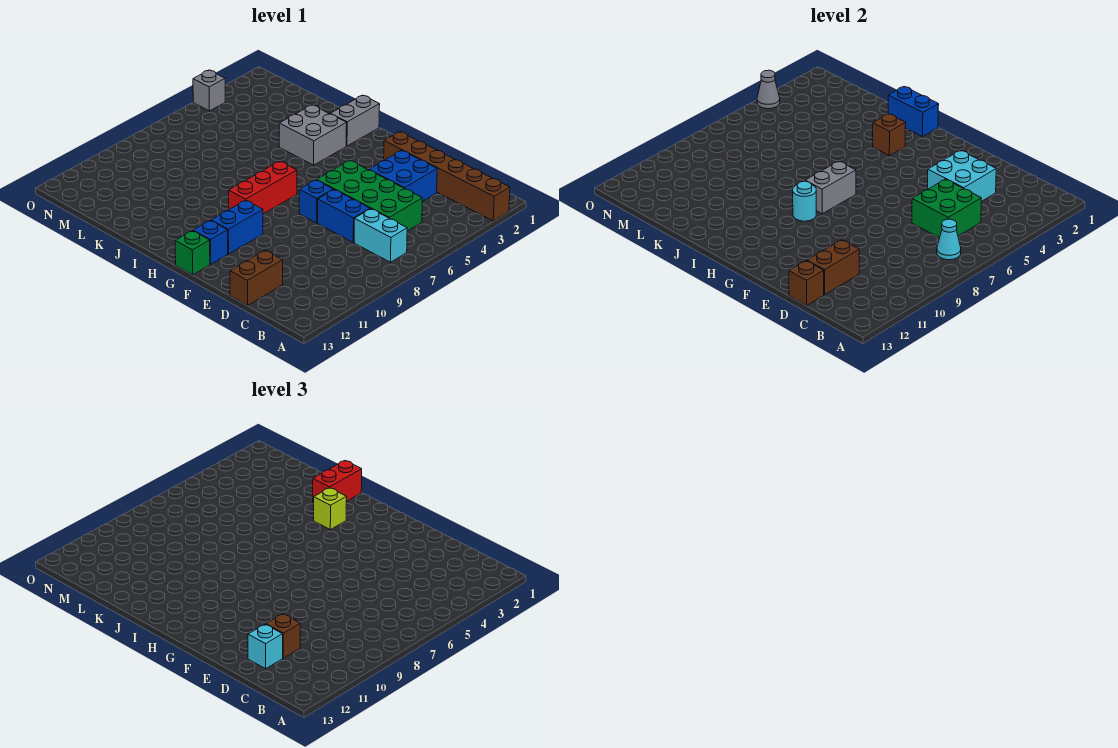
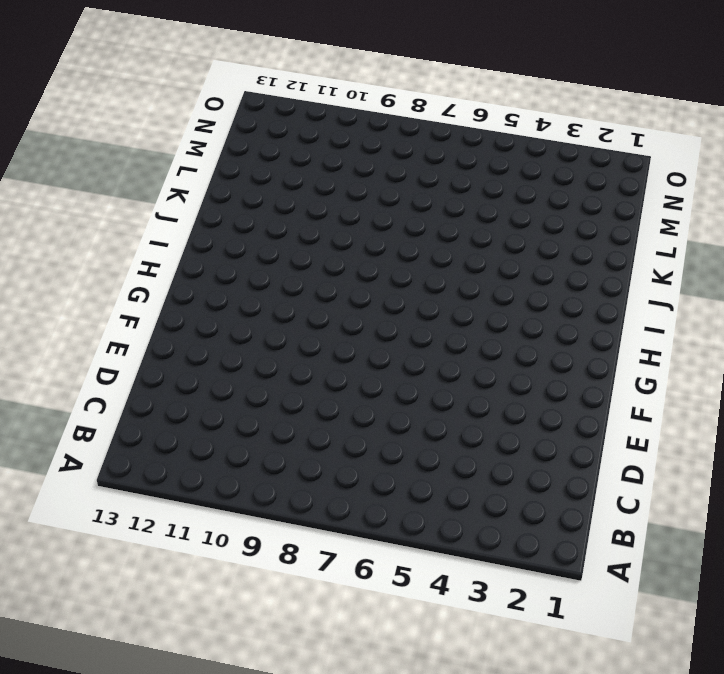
none -> brown 1x6 brick [384,132,510,221]
none -> cyan 1x2 brick [354,209,407,262]
none -> green 2x4 brick [317,161,422,231]

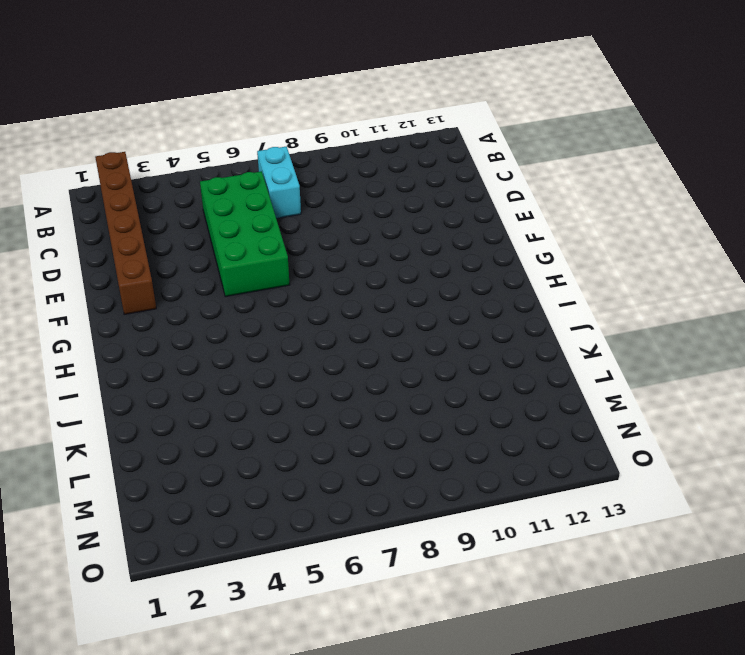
none -> blue 2x2 brick [369,150,437,201]
none -> blue 1x2 brick [317,190,370,242]
none -> brown 1x2 brick [230,250,283,305]

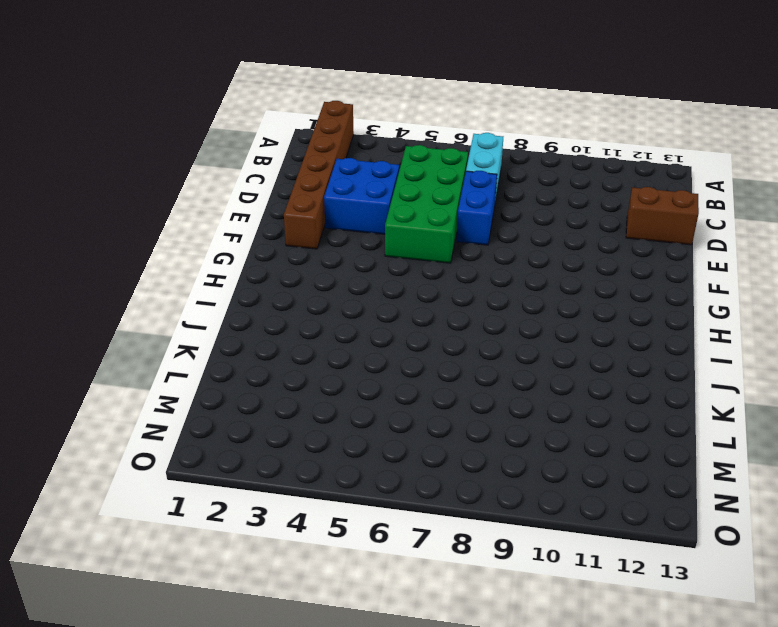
none -> blue 1x1 brick [299,180,333,223]
none -> blue 1x2 brick [211,200,263,254]
none -> blue 1x1 brick [193,220,228,264]

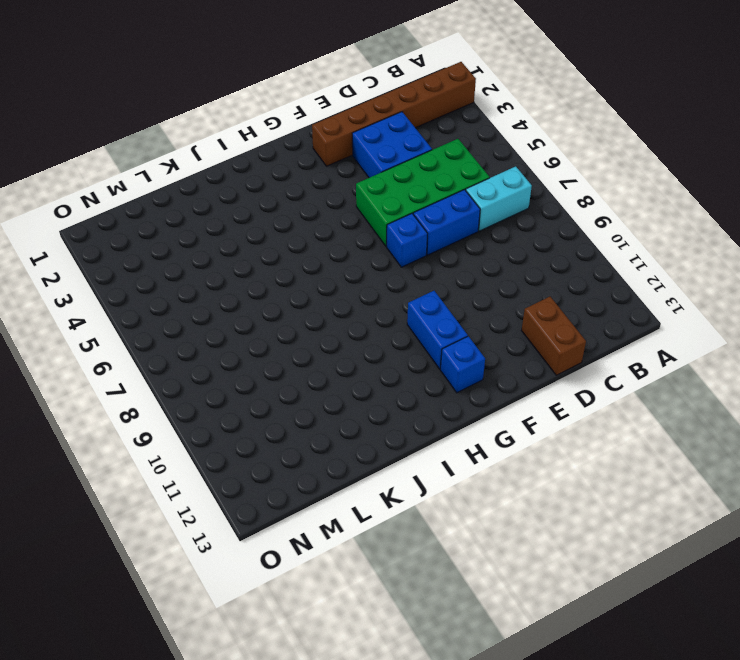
none -> green 1x1 brick [175,231,210,275]
none -> red 1x3 brick [229,161,297,214]
none -> grey 1x2 brick [331,95,380,146]

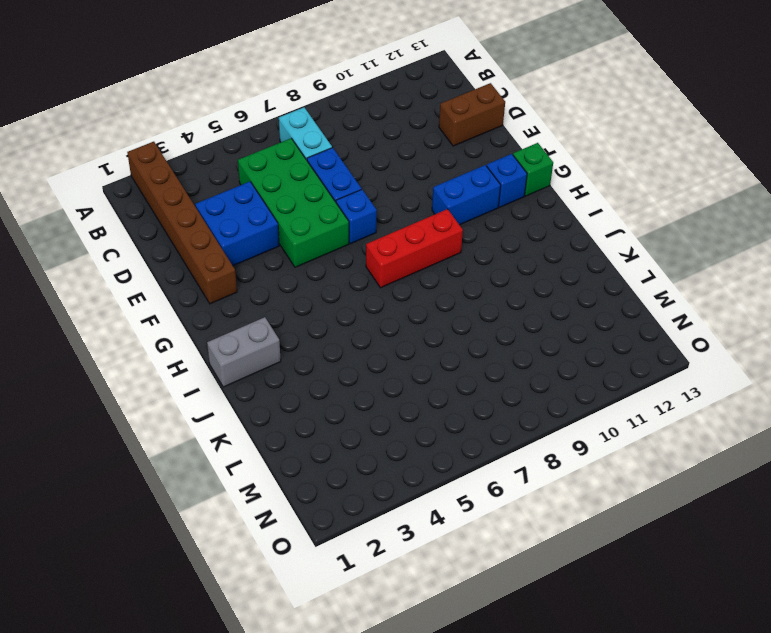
none -> grey 2x2 brick [279,105,347,165]
none -> grey 1x1 brick [193,70,225,111]
none -> cyan 1x1 cone [937,219,961,260]

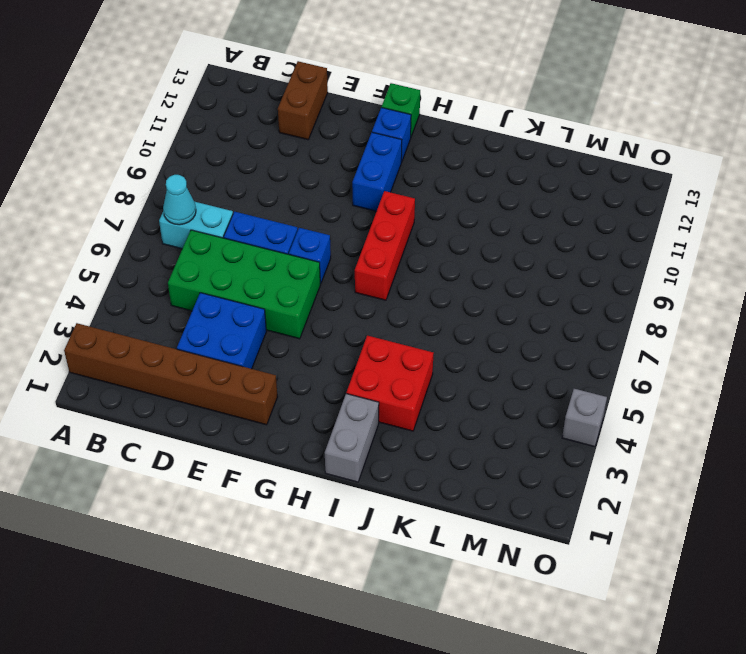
red 2x2 brick [346,336,434,431] -> grey 2x2 brick [279,105,347,165]
none -> green 2x2 brick [912,179,981,238]
none -> cyan 2x2 brick [928,150,996,201]
none -> brown 1x2 brick [807,240,859,295]

